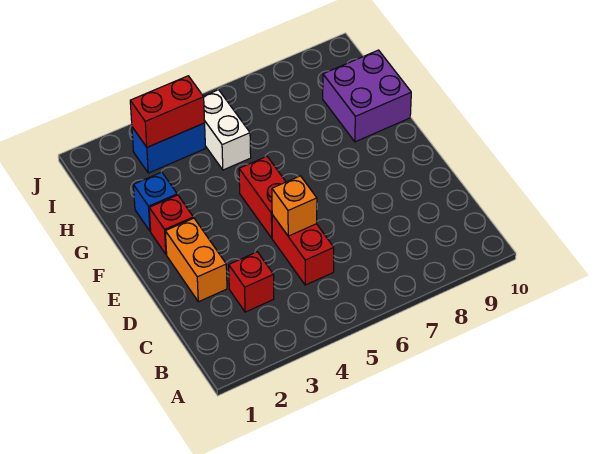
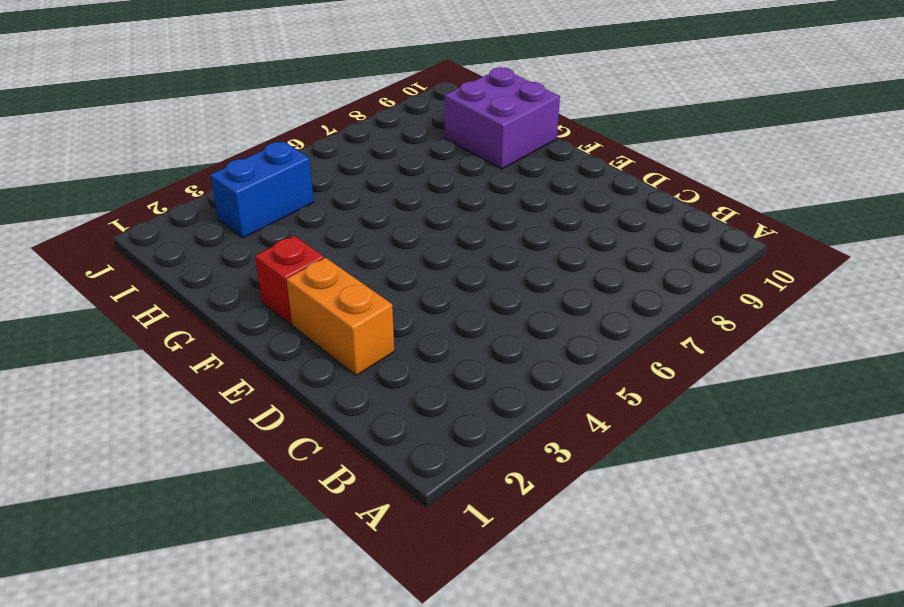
none -> red 1x1 brick [229,252,274,312]
none -> red 1x2 brick [272,215,334,285]

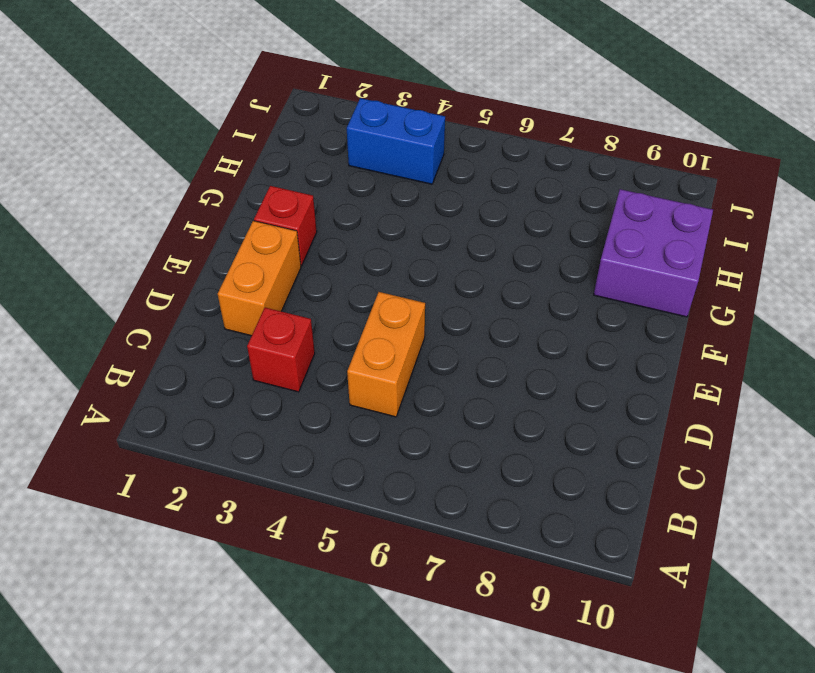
orange 1x2 brick [347,292,425,417] -> red 1x2 brick [272,215,334,285]
none -> red 1x2 brick [239,156,286,238]
none -> blue 1x1 brick [133,172,177,231]

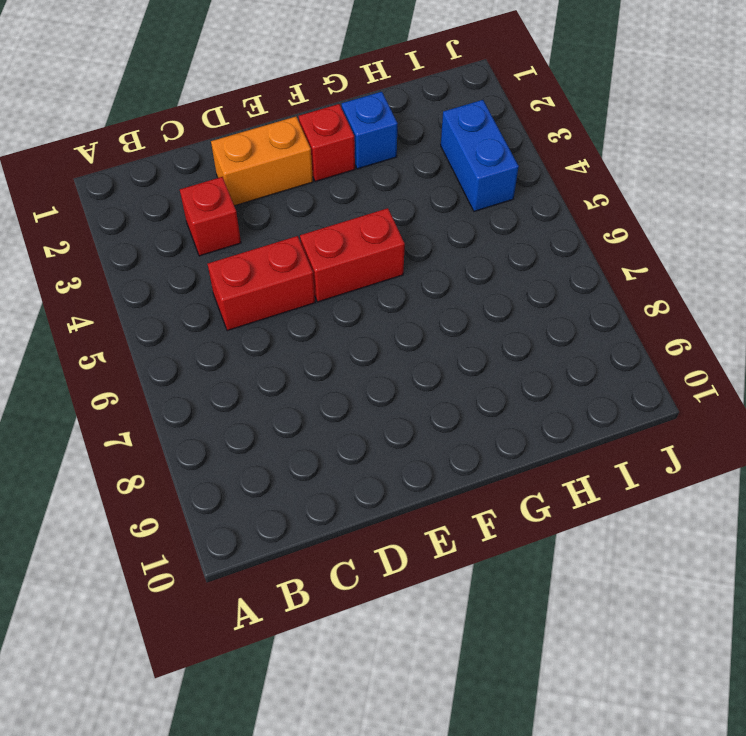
none -> purple 2x2 brick [323,50,411,142]
none -> white 1x2 brick [203,90,251,170]

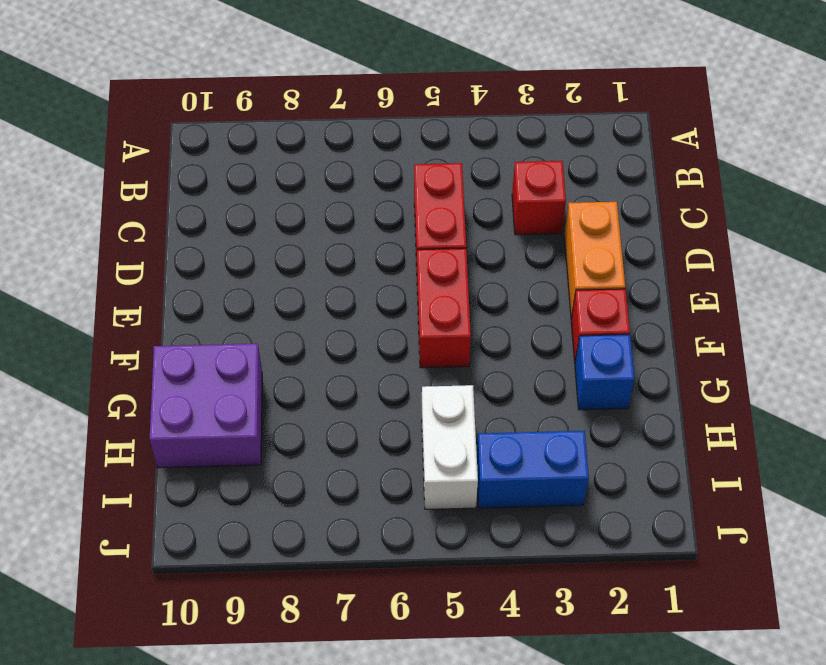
none -> orange 1x1 brick [272,176,317,236]
none -> red 1x2 brick [130,76,205,147]

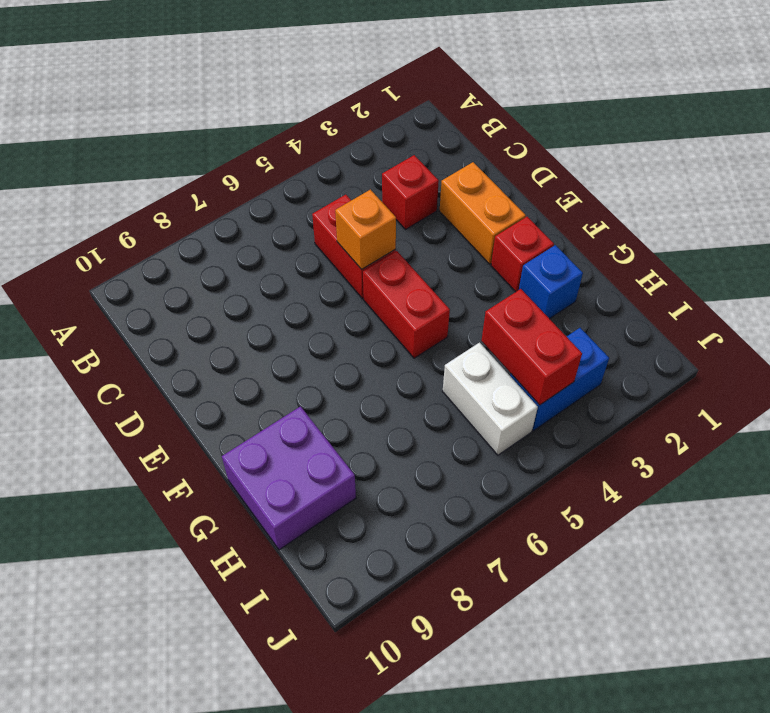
red 1x2 brick [481,289,582,405] -> red 1x2 brick turned to [130,76,205,147]

